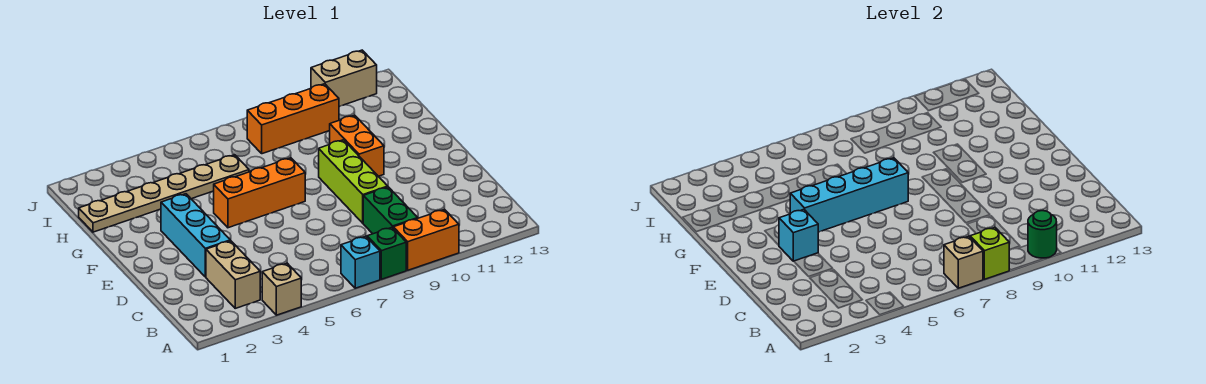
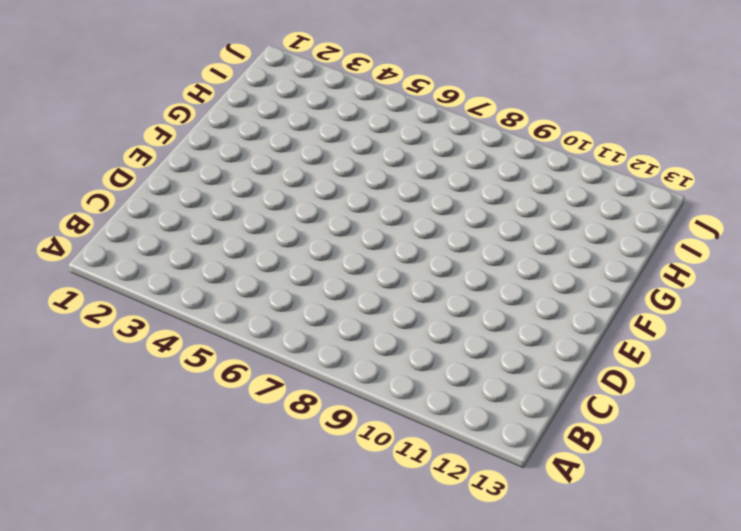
none -> tan 1x1 brick [262,263,301,315]
none -> cyan 1x1 brick [341,236,380,288]
none -> green 1x1 brick [367,227,406,279]

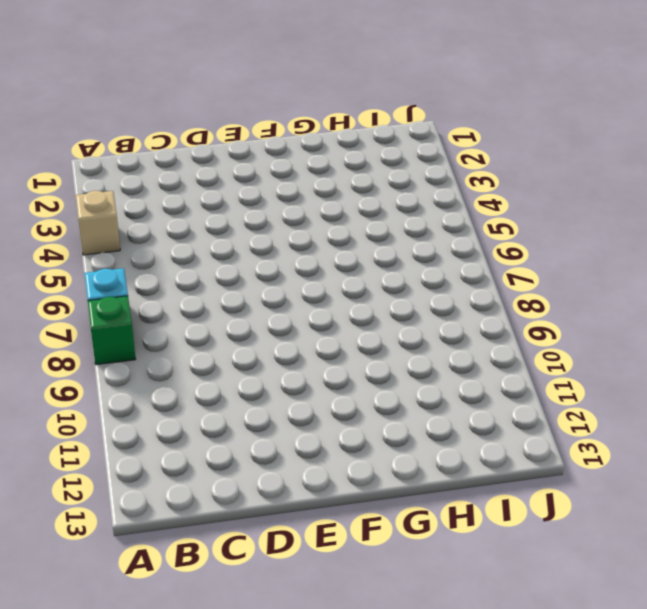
none -> orange 1x2 brick [393,209,459,270]
none -> tan 1x2 brick [206,241,260,308]
none -> green 1x2 brick [363,187,418,234]

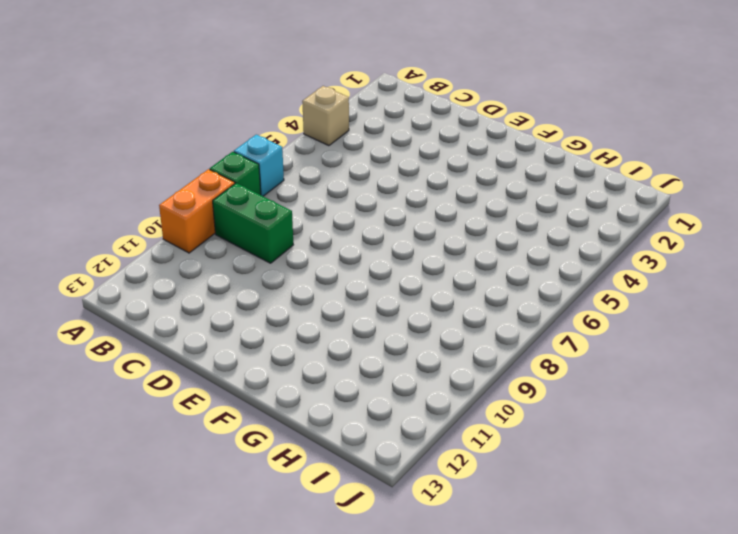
none -> tan 1x2 brick [206,241,260,308]
none -> cyan 1x3 brick [161,194,230,277]
none -> lime 1x3 brick [319,140,388,223]

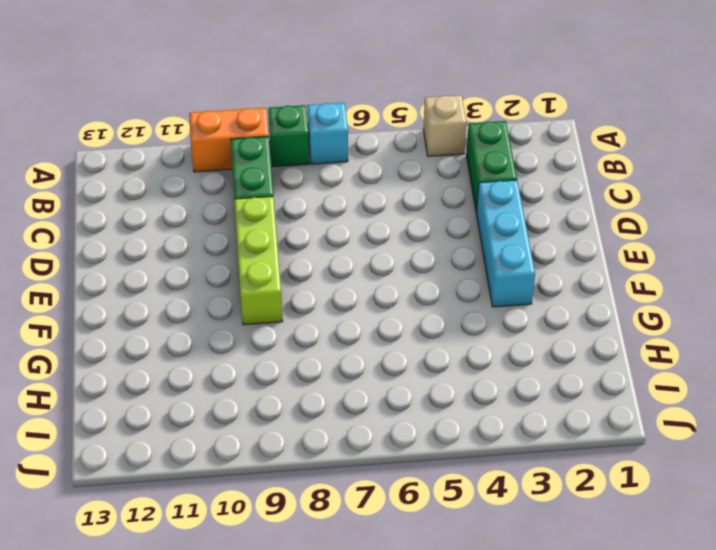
green 1x2 brick [466,121,517,212] -> tan 1x2 brick [206,241,260,308]
none -> orange 1x3 brick [214,158,305,228]
none -> orange 1x2 brick [330,115,384,176]
none -> tan 1x6 plate [79,155,249,232]

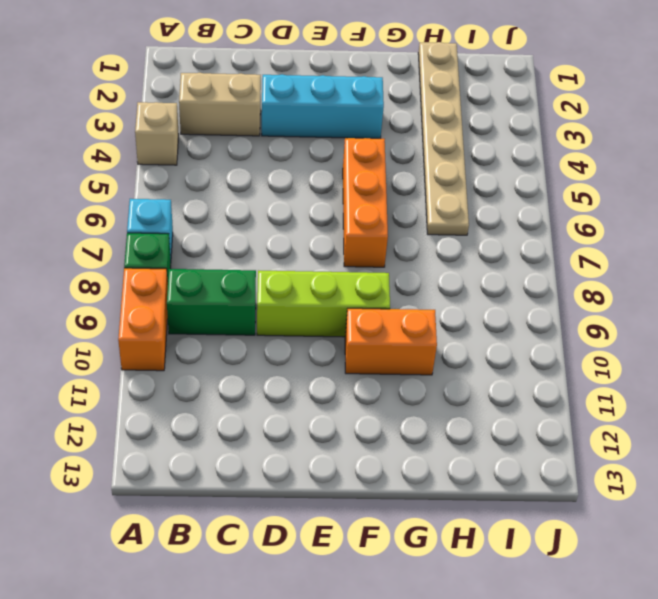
none -> orange 1x3 brick [247,84,339,154]
none -> tan 1x2 brick [311,50,377,107]
none -> tan 1x1 brick [944,236,983,288]

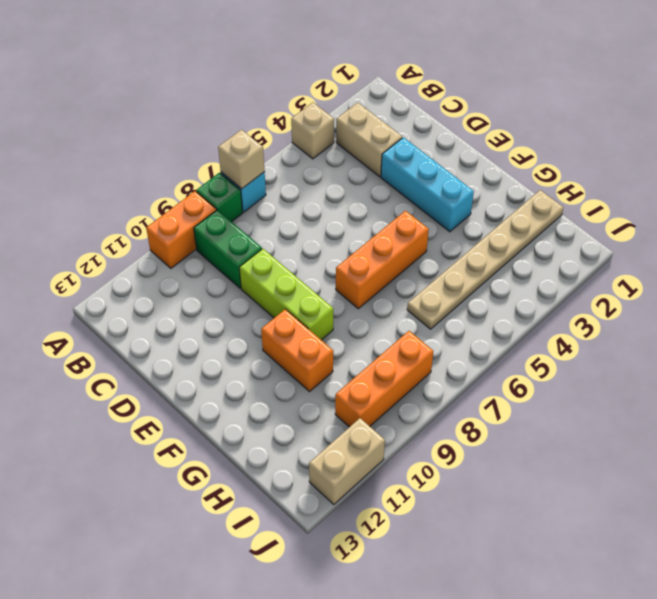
none -> lime 1x1 brick [970,227,1009,279]
none -> green 1x1 round brick [1028,211,1057,258]
none -> cyan 1x1 brick [779,209,818,261]

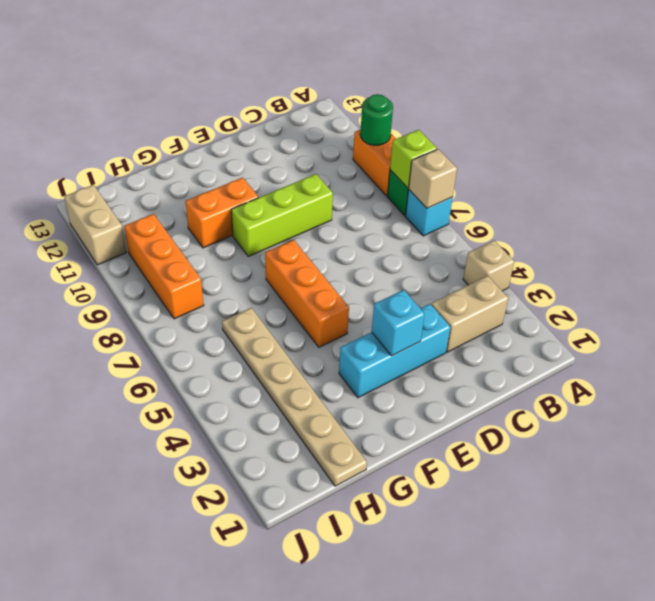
none -> green 1x2 brick [363,187,418,234]
none -> cyan 1x4 brick [790,158,908,232]

